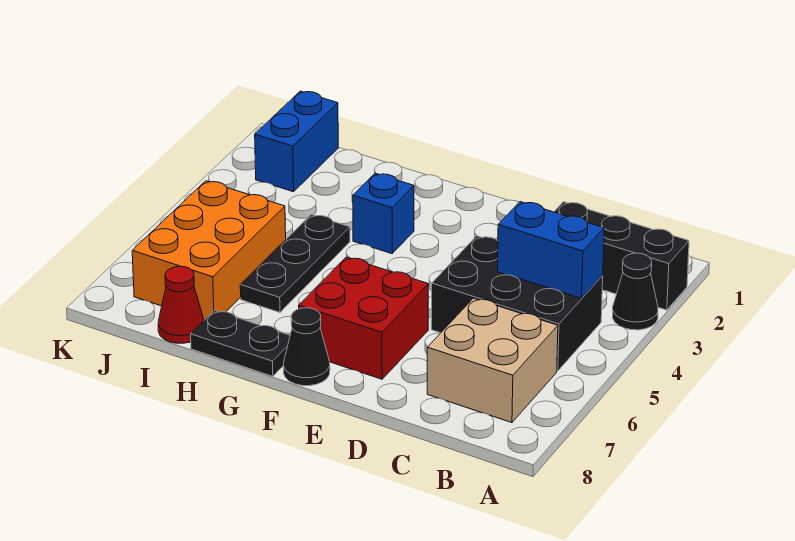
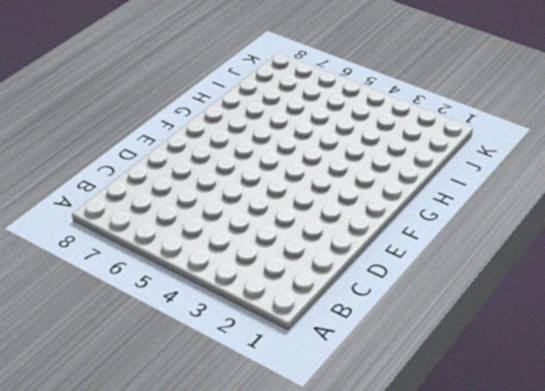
none -> black 1x3 brick [554,202,689,310]
none -> black 1x1 cone [613,253,658,330]
none -> black 2x3 brick [431,236,603,371]

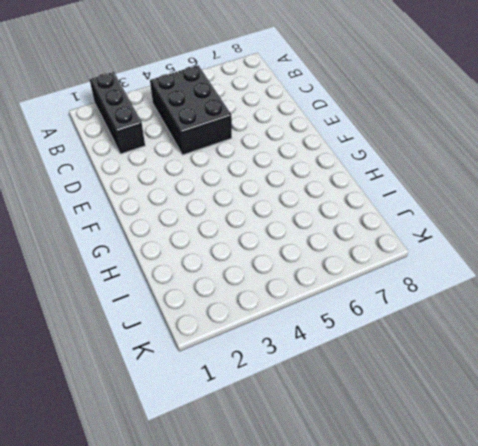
none -> black 1x1 cone [613,253,658,330]
none -> tan 2x2 brick [427,298,558,423]
none -> red 2x2 brick [299,257,429,379]

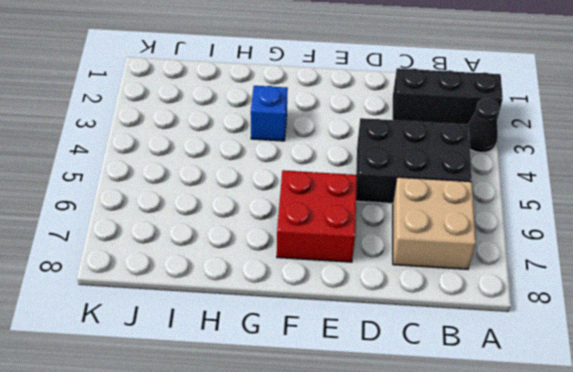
none -> black 1x1 cone [283,308,330,386]
none -> black 1x2 plate [191,310,290,376]
none -> black 1x3 plate [240,215,350,312]

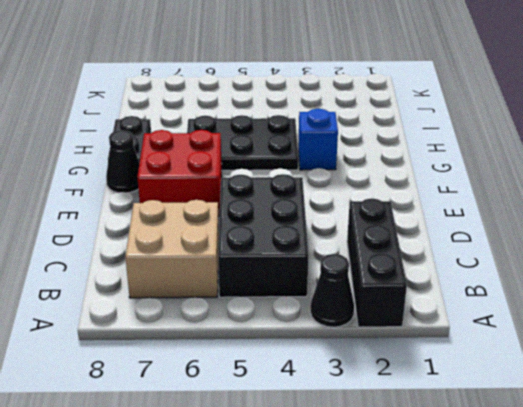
black 2x3 plate [187,115,298,170] -> black 1x3 plate [240,215,350,312]
none -> orange 2x3 brick [132,181,286,320]
none -> red 1x1 cone [158,266,204,343]
none -> blue 1x2 brick [255,91,338,192]

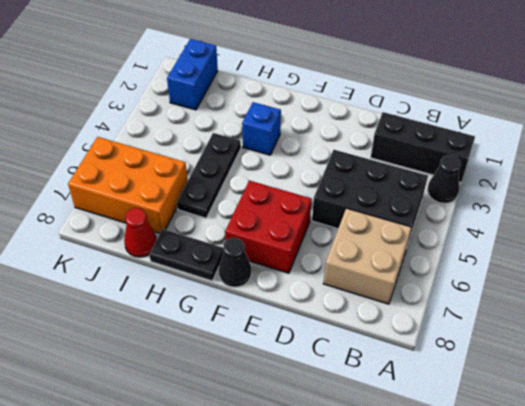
orange 2x3 brick [68,137,188,234] -> orange 2x3 brick turned to [132,181,286,320]
none -> blue 1x2 brick [497,202,604,298]

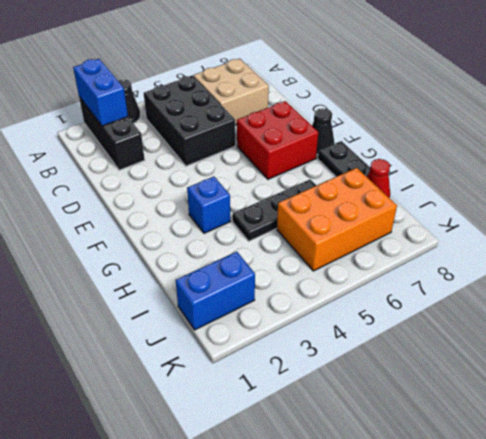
blue 1x2 brick [73,59,128,126] -> blue 1x2 brick moved to [497,202,604,298]

